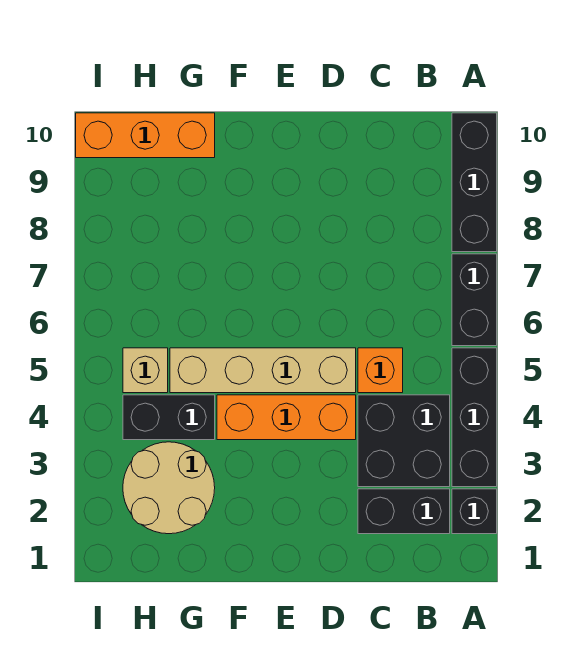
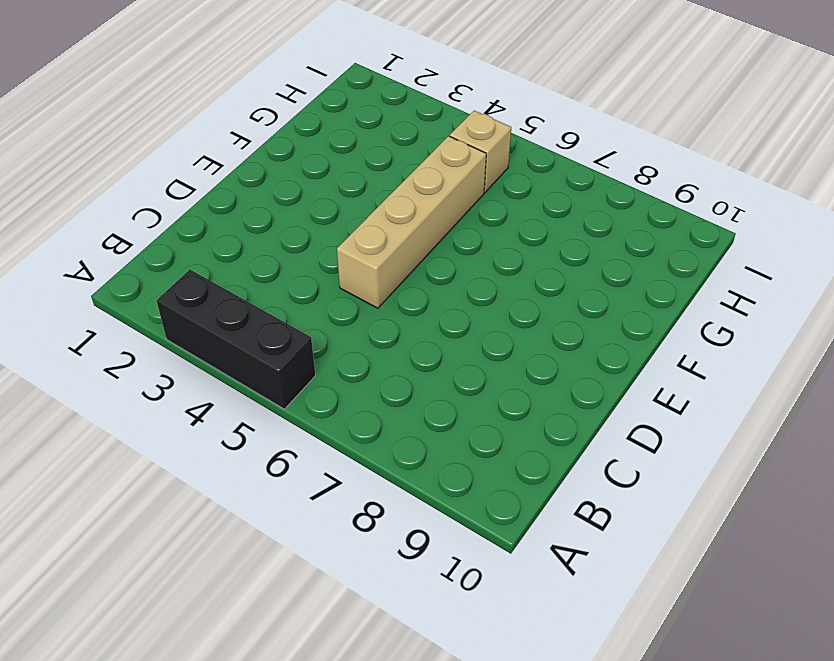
none -> black 1x1 brick [452,489,497,534]
none -> black 1x2 brick [452,254,497,346]
none -> black 1x3 brick [452,113,497,252]

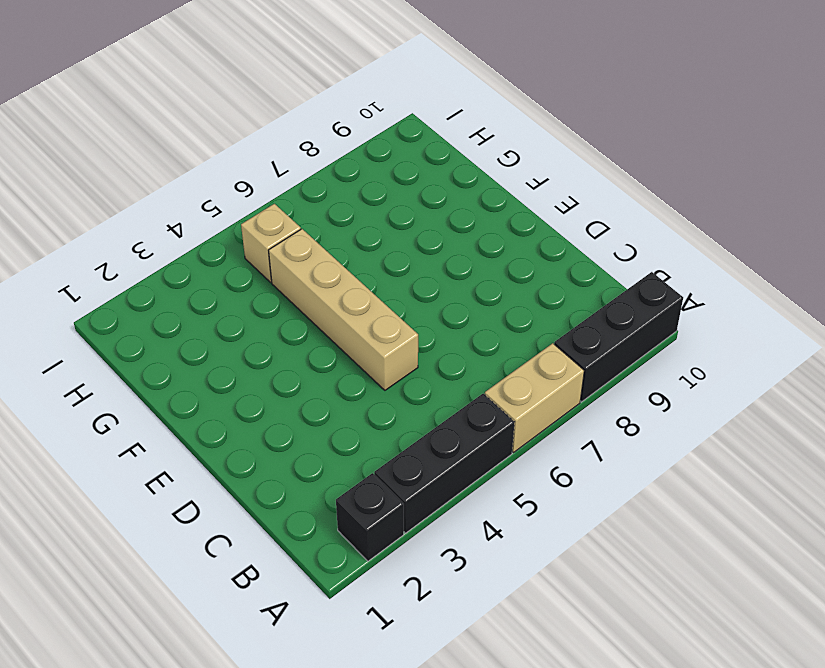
tan 1x2 brick [485,343,584,453] -> black 1x2 brick [452,254,497,346]
none -> black 1x2 brick [358,489,450,534]
none -> black 2x2 brick [358,395,450,487]
none -> orange 1x1 brick [358,348,403,393]

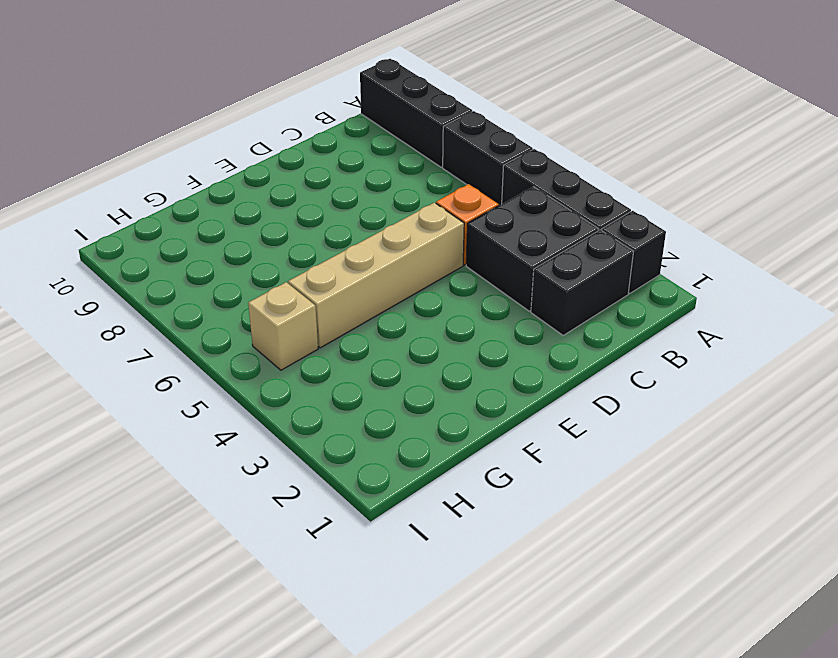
none -> orange 1x3 brick [217,395,356,440]
none -> tan 2x2 round brick [123,442,215,534]
none -> black 1x2 brick [123,395,215,440]

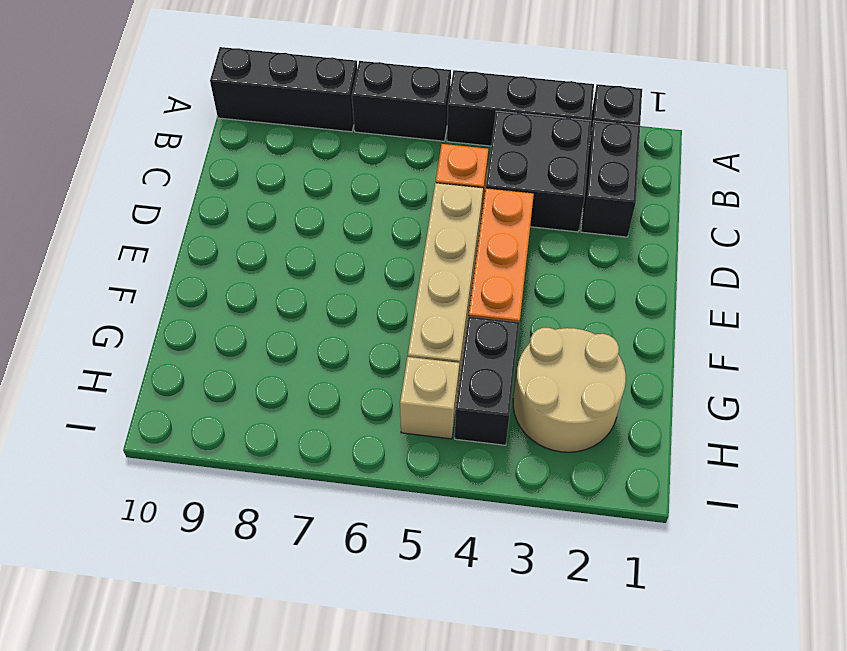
none -> orange 1x3 brick [76,113,215,158]

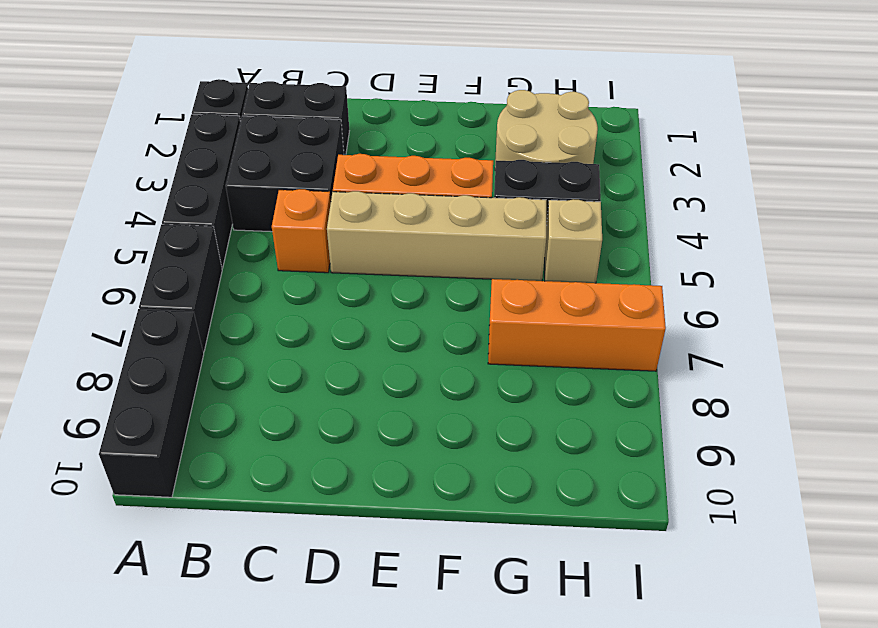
orange 1x3 brick [488,279,666,371] -> orange 1x3 brick moved to [76,113,215,158]

